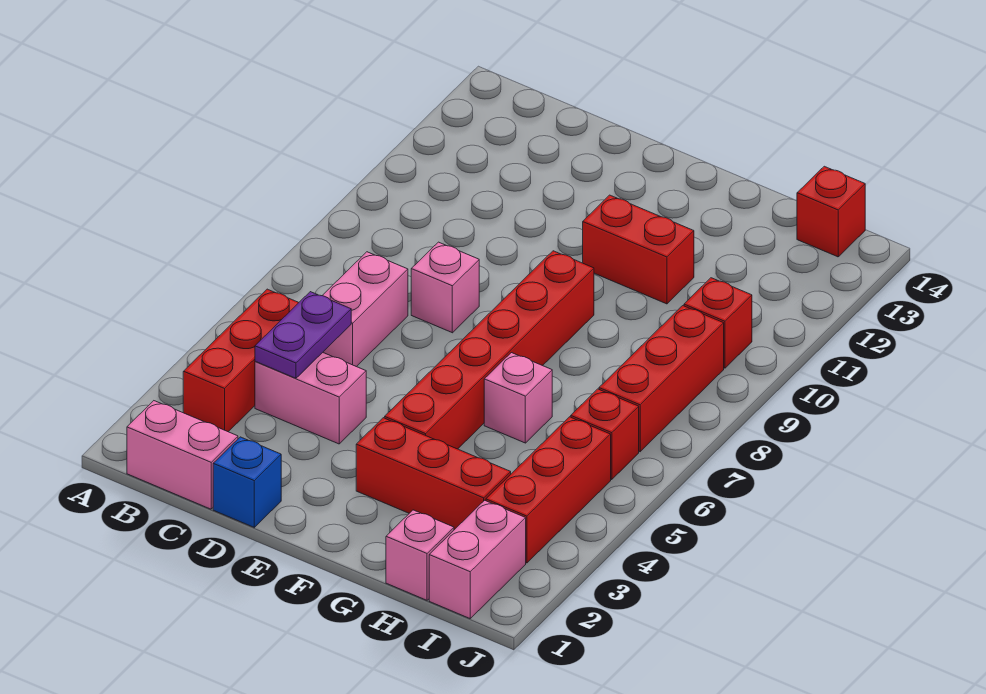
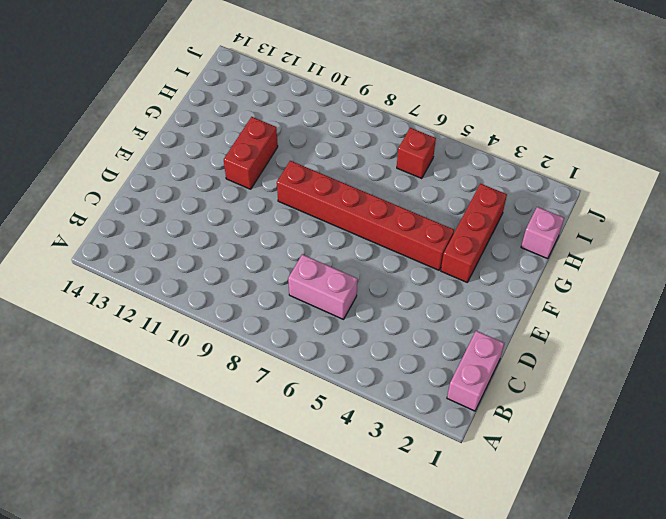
none -> red 1x3 brick [183,289,299,432]
none -> pink 1x2 brick [255,353,366,444]
none -> blue 1x1 brick [213,437,281,527]

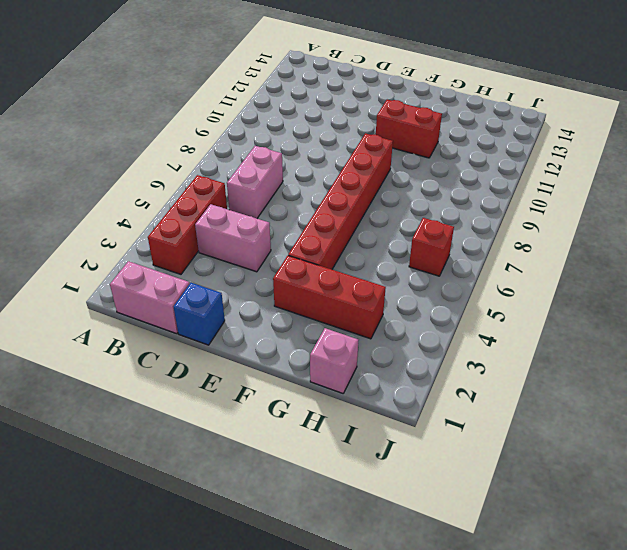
none -> pink 1x1 brick [411,242,479,333]
none -> pink 1x1 brick [484,353,552,443]
none -> pink 1x2 brick [429,500,526,618]

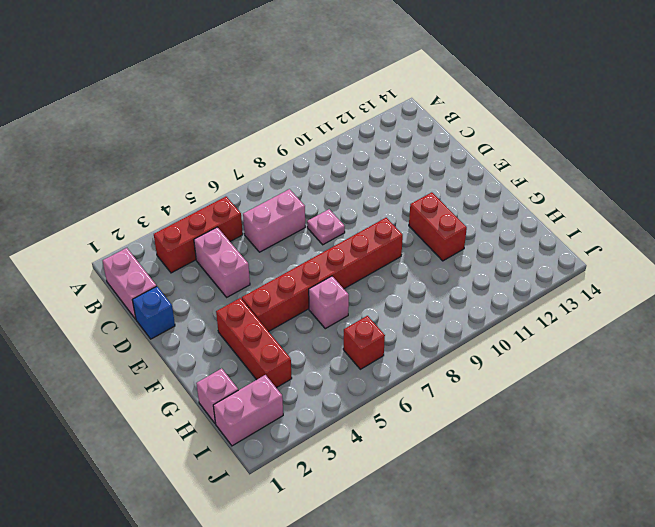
pink 1x1 plate [307,209,345,245] -> pink 1x1 brick [411,242,479,333]
none -> red 1x3 brick [486,417,611,563]
none -> red 1x3 brick [599,306,724,452]
none -> red 1x1 brick [684,278,752,368]

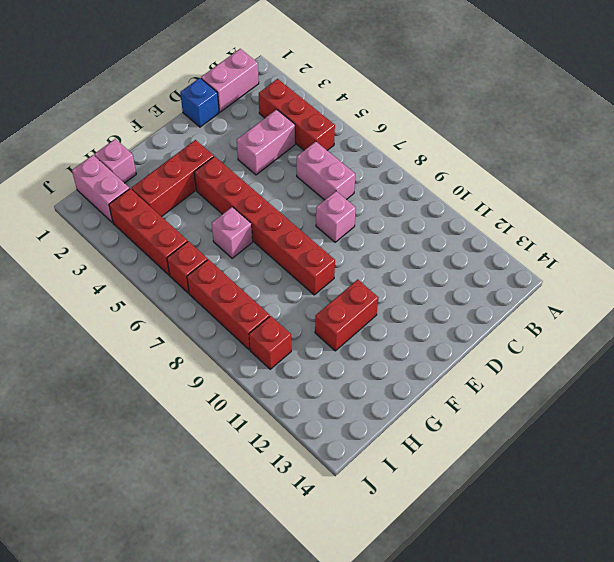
none -> red 1x1 brick [797,166,865,257]
none -> purple 1x2 plate [255,292,351,378]

